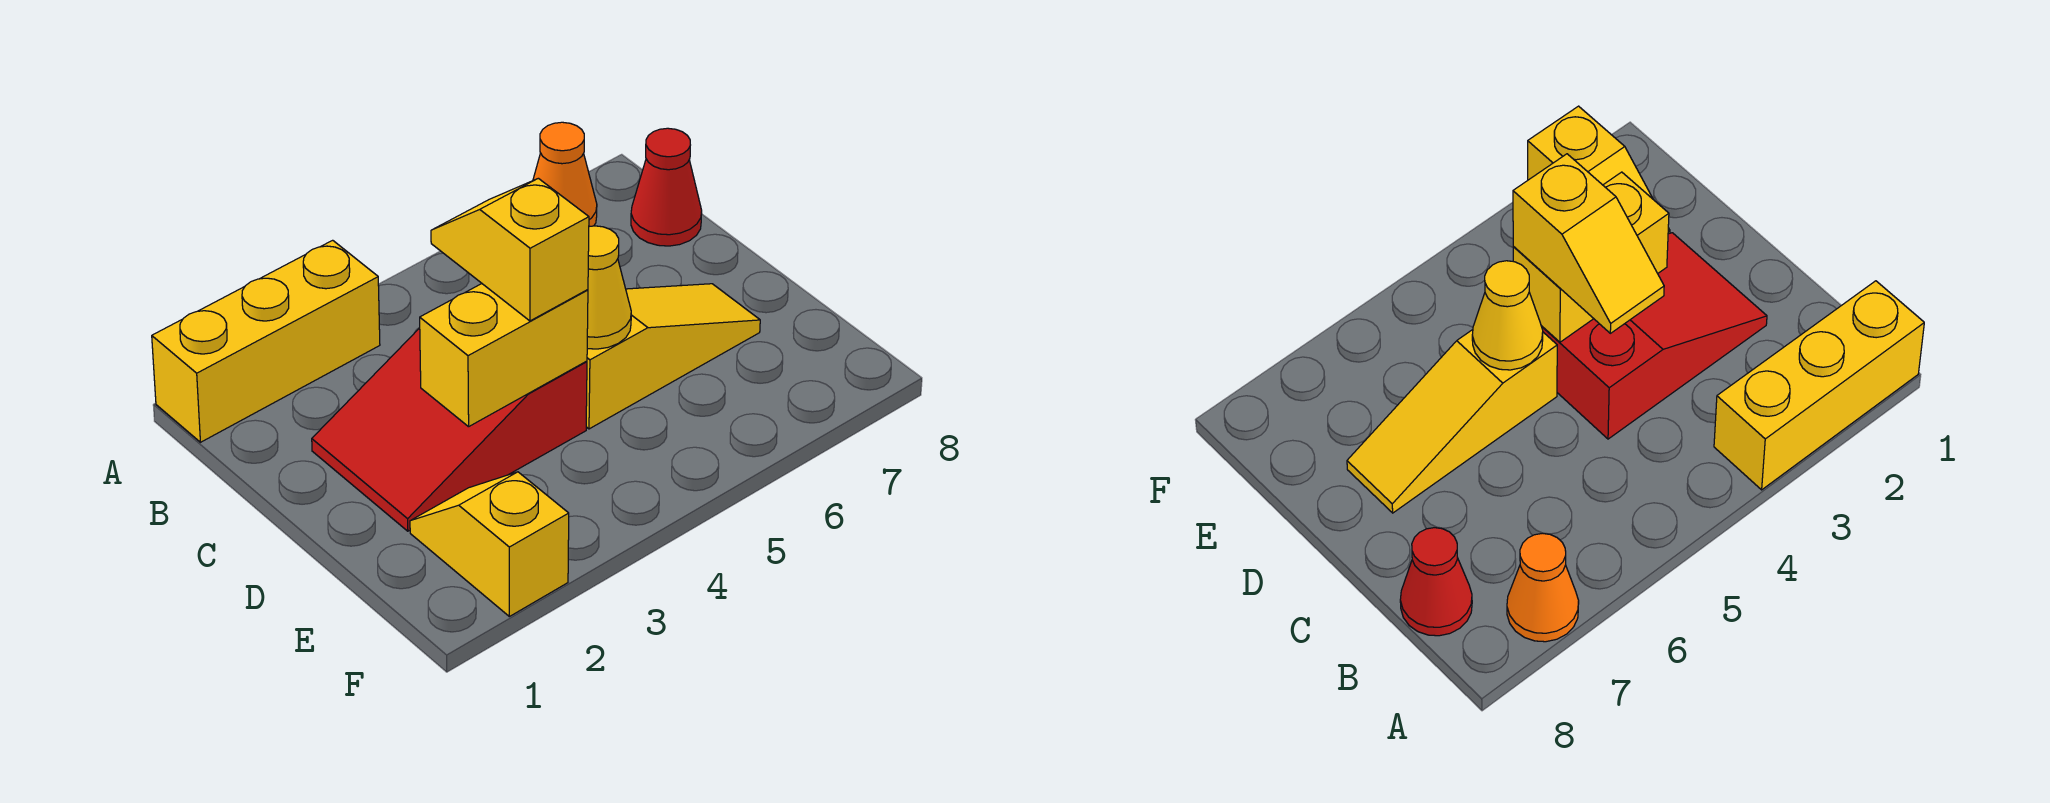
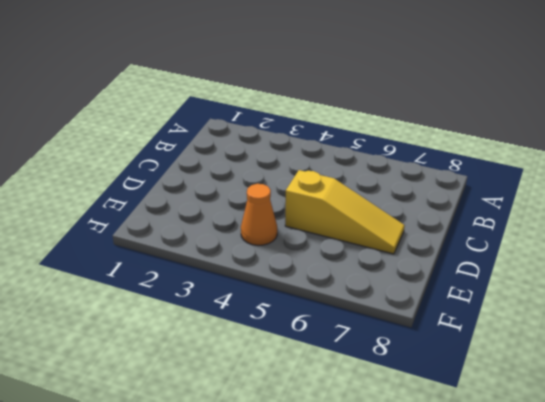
orange 1x1 cone [241,184,277,245] -> orange 1x1 cone moved to [533,122,597,227]
none -> yellow 1x3 brick [152,240,380,442]
none -> red 1x1 cone [631,128,702,246]

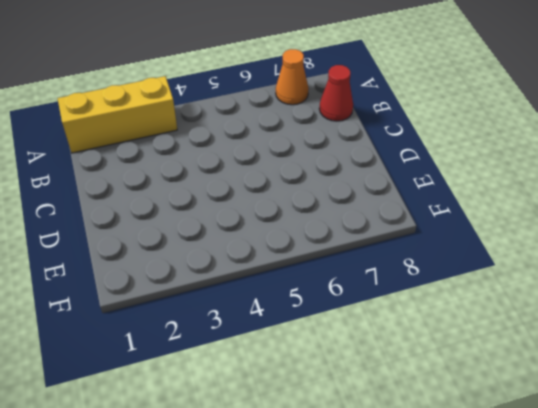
none -> red 2x3 slope [312,328,587,531]
none -> yellow 1x3 slope [586,284,760,429]

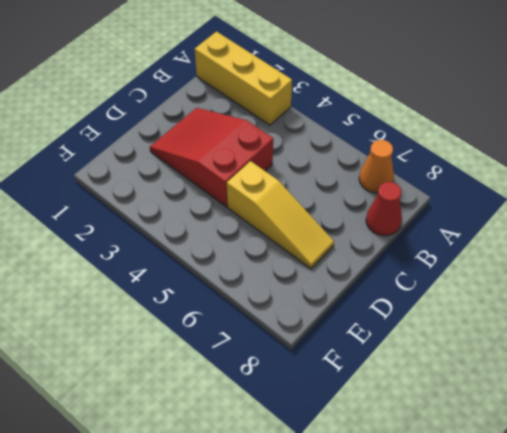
none -> yellow 1x2 slope [410,472,569,616]
none -> yellow 1x2 brick [420,284,588,427]

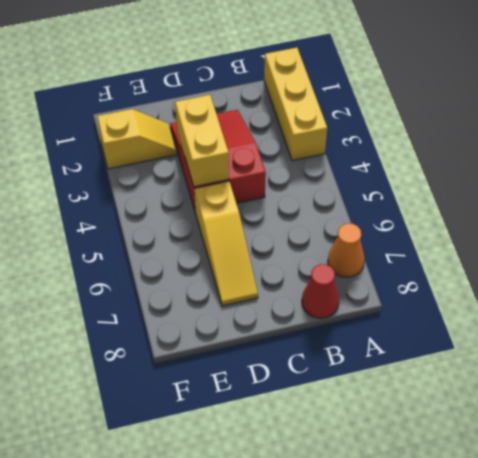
none -> yellow 1x1 cone [587,226,631,349]
none -> yellow 1x2 slope [431,178,589,321]

